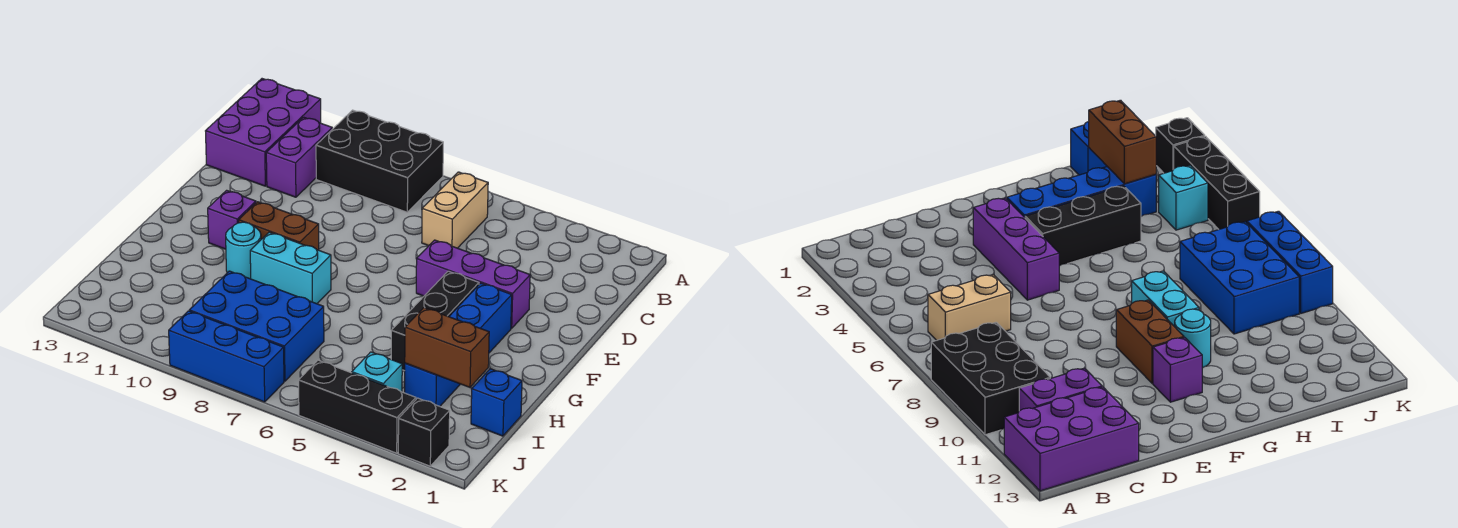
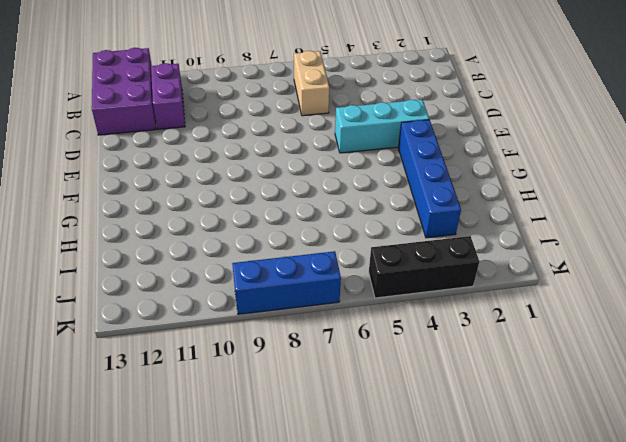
cyan 1x3 brick [335,99,429,153] -> purple 1x3 brick [416,240,530,328]
none -> black 2x3 brick [316,110,443,212]
none -> black 1x3 brick [391,271,479,371]
none -> brown 1x2 brick [239,202,319,250]

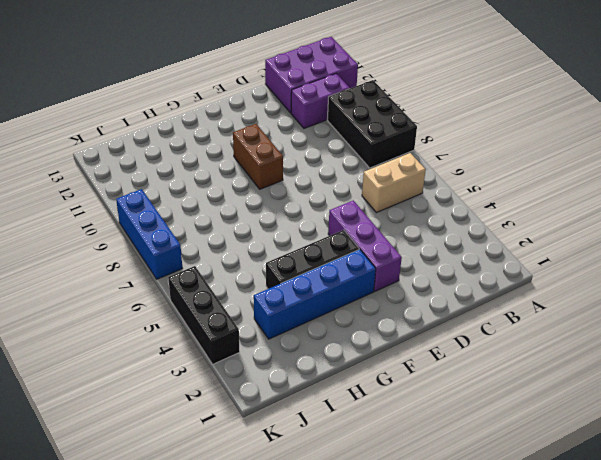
none -> purple 1x1 brick [208,190,256,249]
none -> cyan 1x2 brick [250,232,331,304]
none -> cyan 1x1 round brick [226,222,261,279]

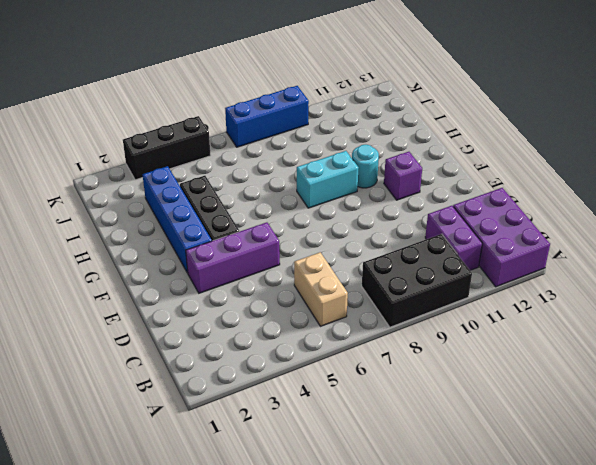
none -> brown 1x2 brick [239,202,319,250]
none -> blue 1x1 brick [471,369,522,436]
none -> blue 2x3 brick [189,271,324,381]

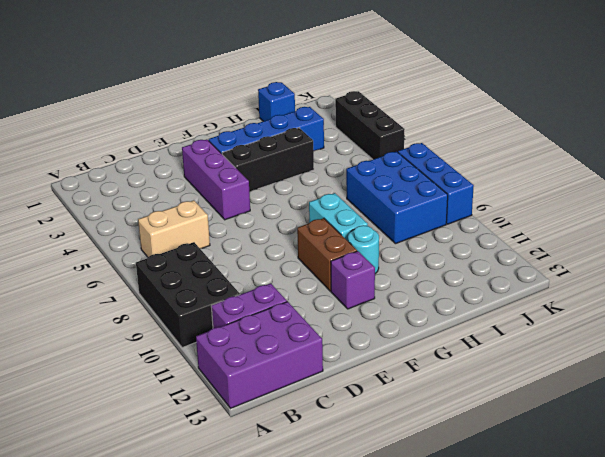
none -> cyan 1x1 brick [352,352,402,392]
none -> black 1x1 brick [398,398,450,466]
none -> brown 1x2 brick [405,308,489,387]

